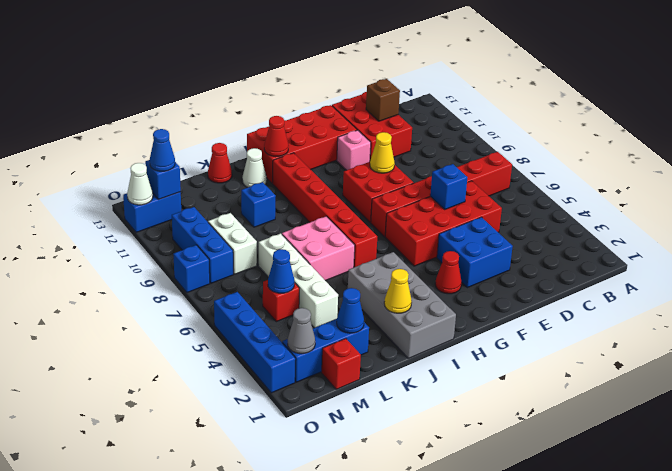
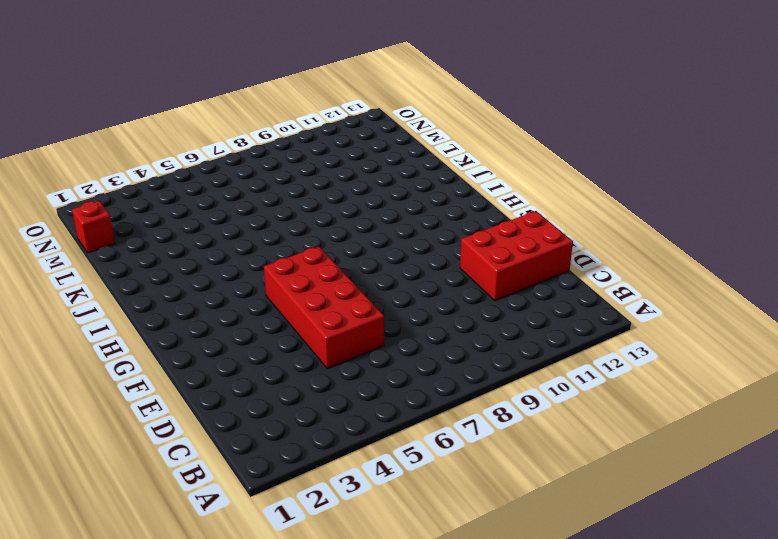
none -> red 1x6 brick [371,152,512,237]
none -> blue 2x2 brick [437,217,513,288]
none -> red 2x2 brick [343,162,413,222]
none -> pink 1x1 brick [337,130,371,170]

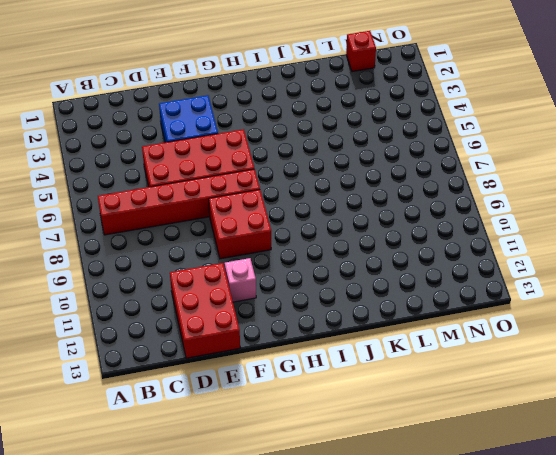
none -> red 2x4 brick [247,105,357,183]
none -> red 1x1 cone [435,251,462,294]
none -> grey 2x4 brick [348,252,456,358]
none -> red 1x6 brick [273,153,377,267]

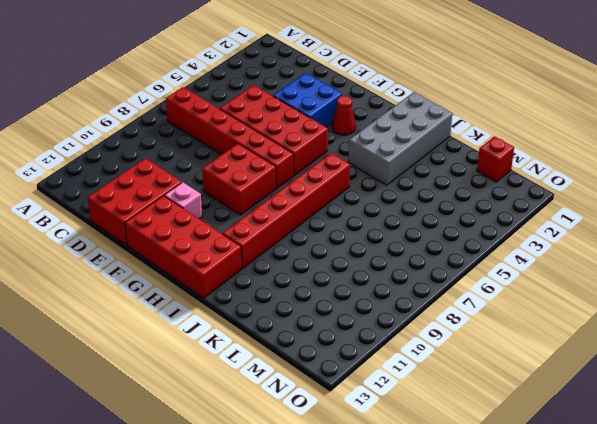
none -> pink 2x2 brick [282,216,355,281]
none -> white 1x1 cone [242,148,266,187]
none -> blue 1x1 brick [241,182,276,227]
none -> red 1x1 cone [208,143,232,183]

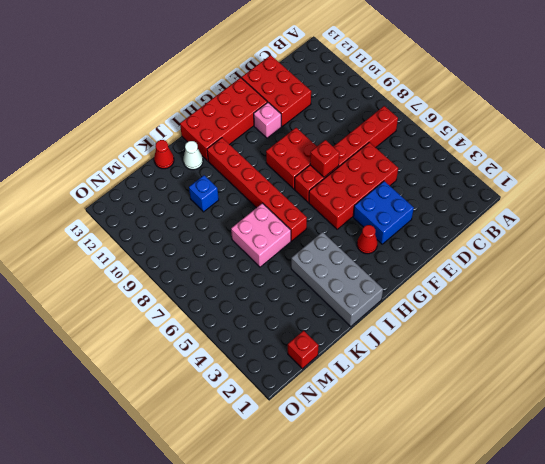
red 1x1 brick [310,140,339,177] -> red 1x1 brick moved to [263,280,299,322]
none -> blue 1x3 brick [282,319,369,382]
none -> white 1x4 brick [259,234,338,328]
none -> white 1x2 brick [208,213,257,274]
none -> blue 1x3 brick [172,207,233,283]

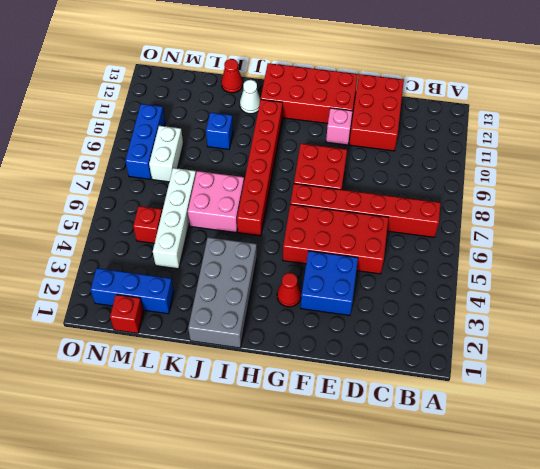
none -> blue 1x2 brick [123,192,181,232]
none -> blue 1x4 brick [214,292,296,393]
none -> blue 1x1 brick [173,245,210,293]
none -> brown 1x1 brick [366,79,400,121]

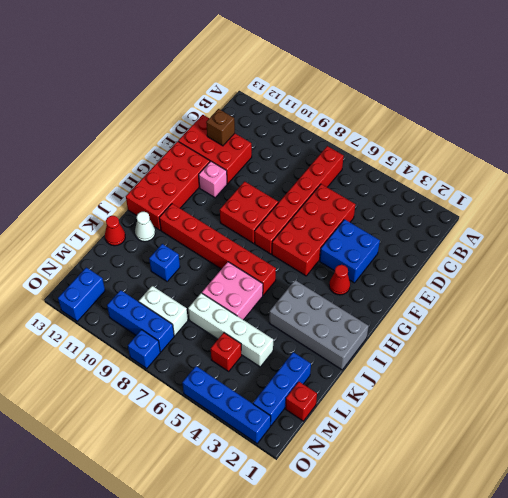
none -> blue 1x1 brick [430,164,468,209]
none -> yellow 1x1 cone [370,132,395,173]
none -> red 1x1 cone [264,116,289,157]
none -> yellow 1x1 cone [384,269,412,313]

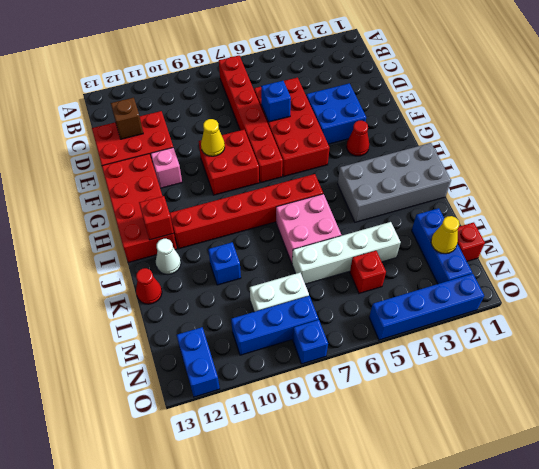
red 1x1 brick [139,196,174,240] -> red 1x1 cone [264,116,289,157]
yellow 1x1 cone [431,216,460,254] -> yellow 1x1 cone moved to [384,269,412,313]
none -> blue 1x1 cone [337,288,364,333]
none -> blue 1x1 cone [268,249,295,293]
none -> grey 1x1 cone [288,308,315,354]
none -> blue 1x1 brick [145,160,181,200]

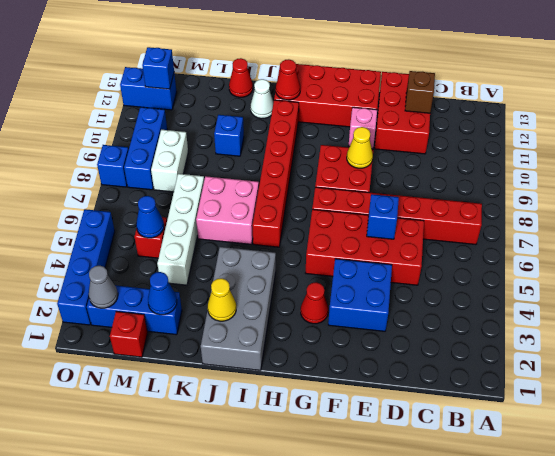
none -> white 1x1 cone [127,163,153,205]
none -> blue 1x1 cone [150,129,175,171]

